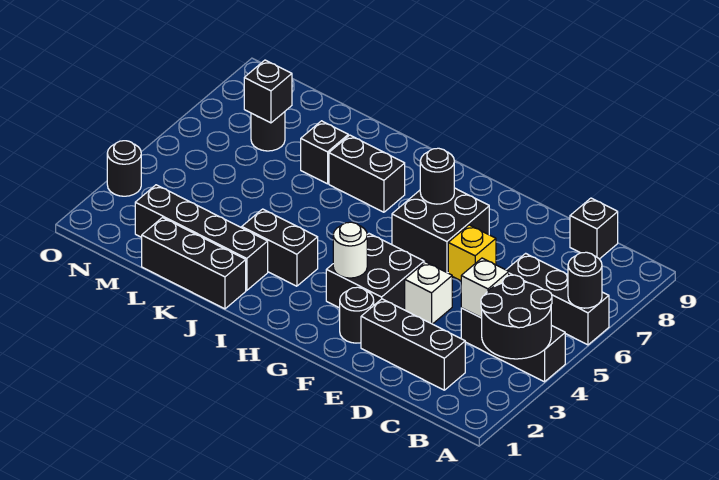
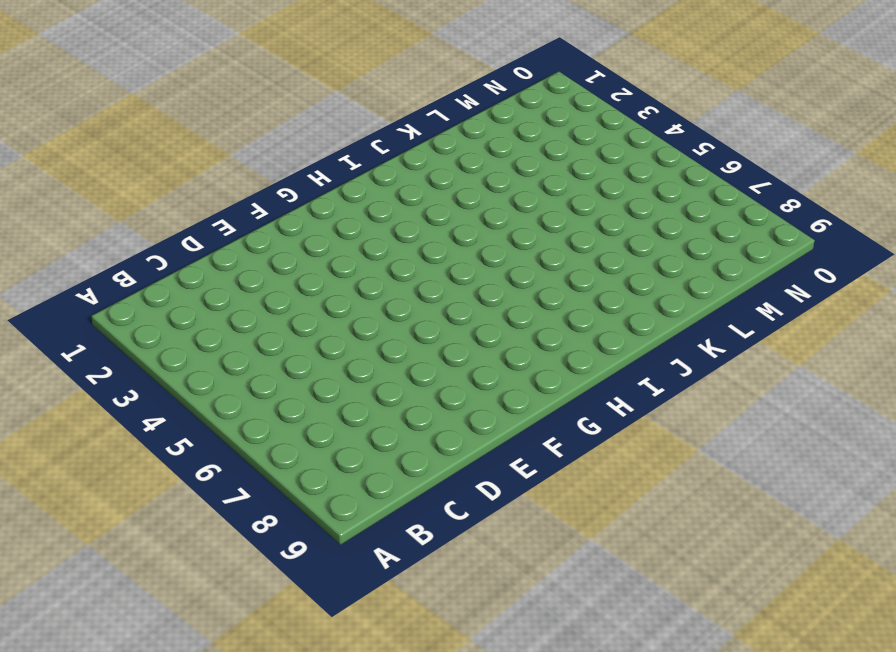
none -> black 1x3 brick [461,308,565,382]
none -> black 1x3 brick [506,253,609,345]
none -> black 1x3 brick [361,299,465,390]

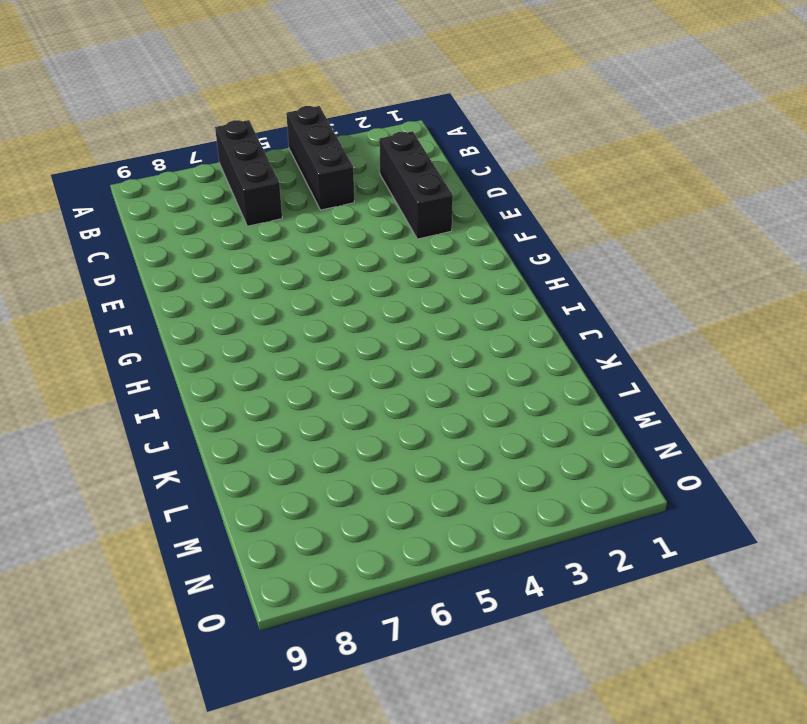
none -> black 1x1 brick [570,198,618,259]
none -> white 1x1 brick [405,262,452,324]
none -> yellow 1x1 brick [448,225,496,281]

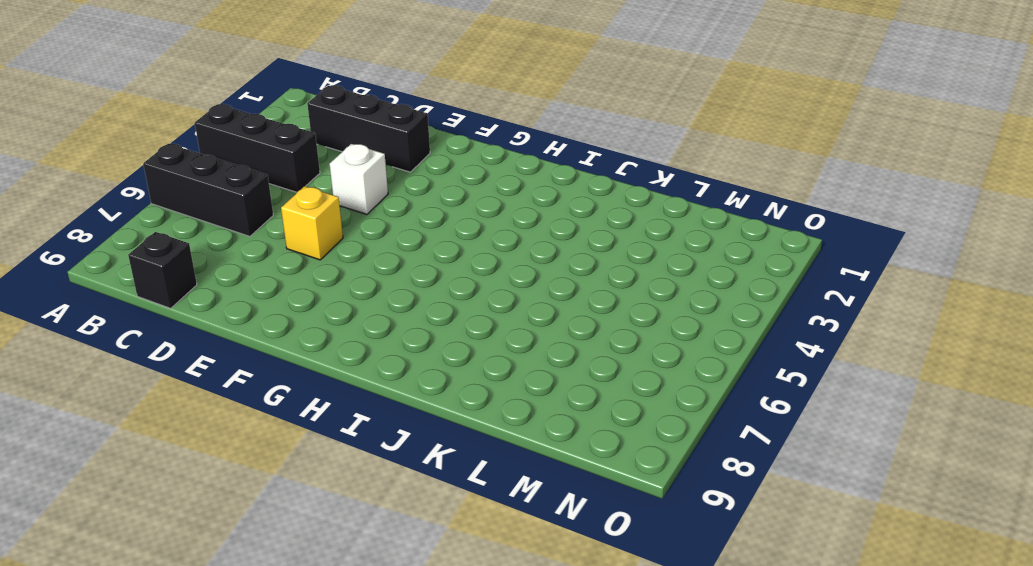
none -> black 1x1 round brick [340,287,374,343]
none -> black 2x2 brick [326,234,424,310]
none -> black 2x2 brick [392,188,489,273]

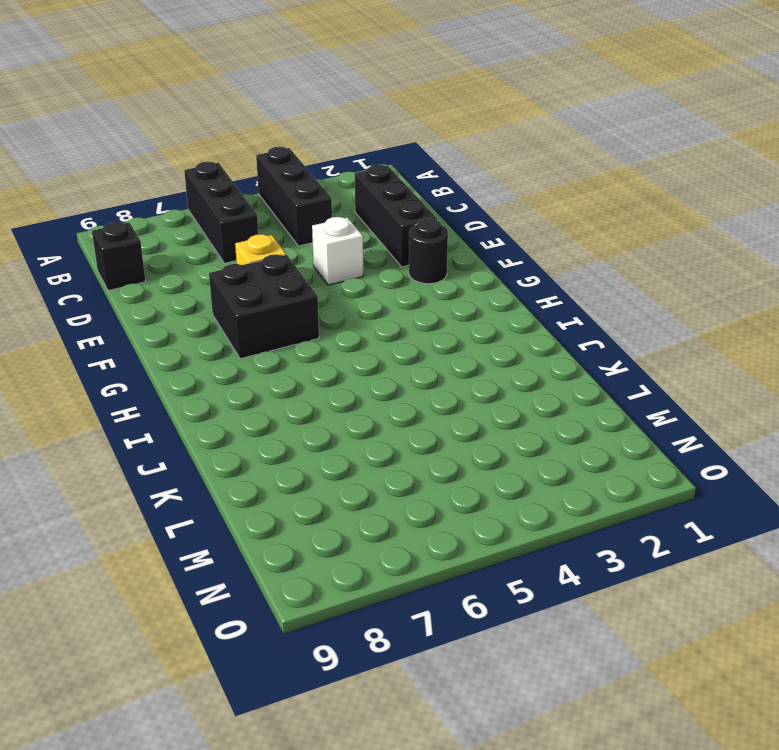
none -> black 2x2 brick [326,234,424,310]
none -> black 1x2 brick [242,209,318,286]
none -> black 1x2 brick [329,135,405,212]

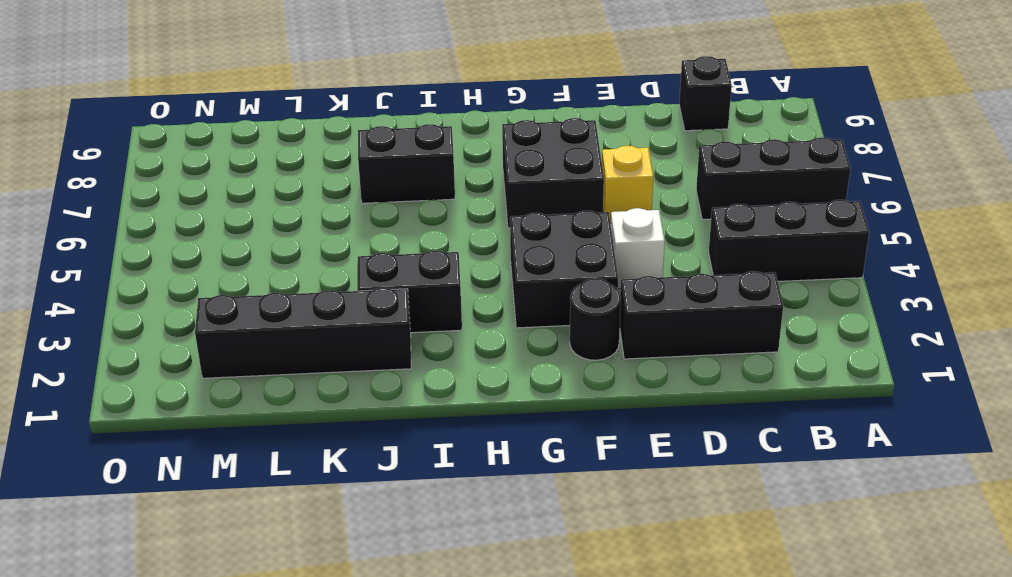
none -> black 1x3 brick [142,218,246,309]
none -> black 1x1 brick [301,121,348,184]
none -> black 1x1 round brick [251,112,285,151]

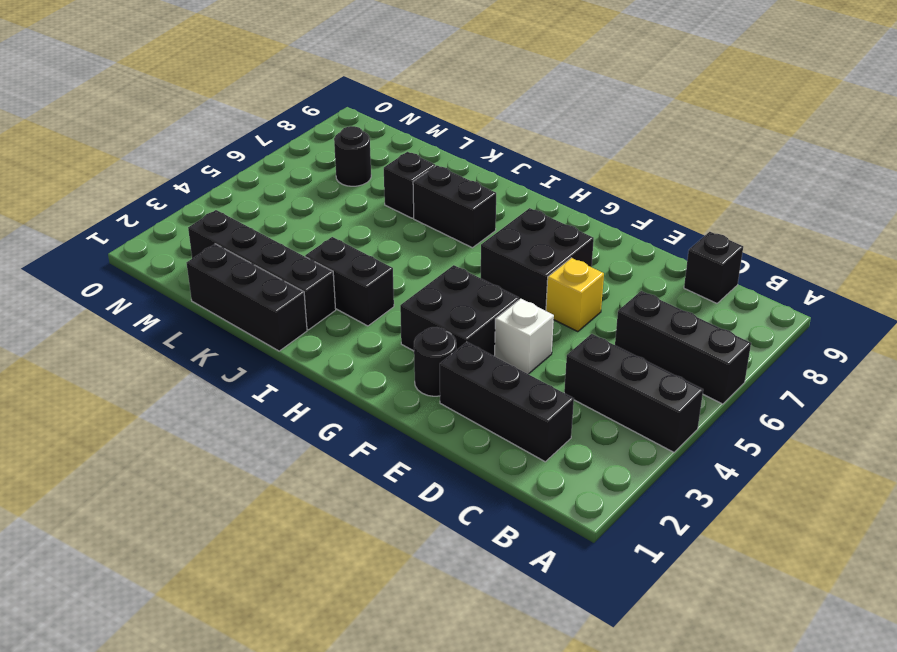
none -> black 1x1 round brick [107,141,141,196]
none -> black 2x2 round brick [481,275,552,359]
none -> black 1x1 round brick [568,252,602,308]

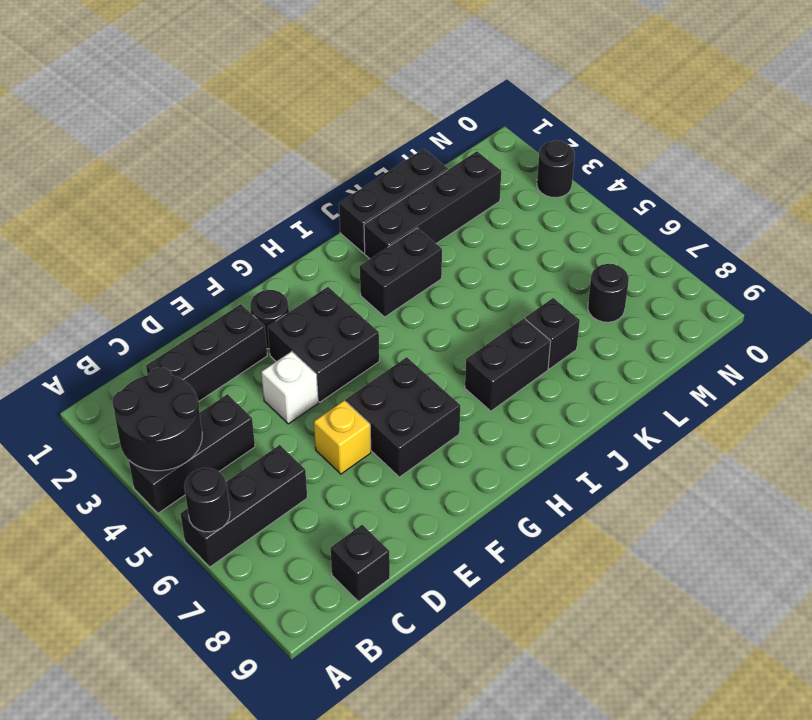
none -> white 1x1 brick [461,258,509,318]
none -> white 1x1 round brick [333,222,367,278]
none -> black 1x1 round brick [420,148,454,204]

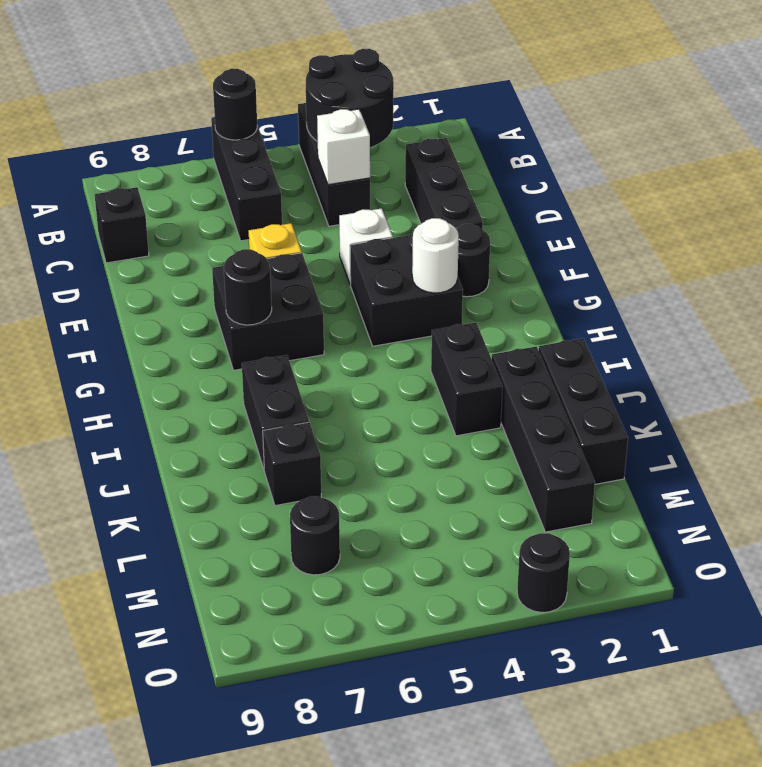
none -> black 1x1 brick [244,60,292,123]

